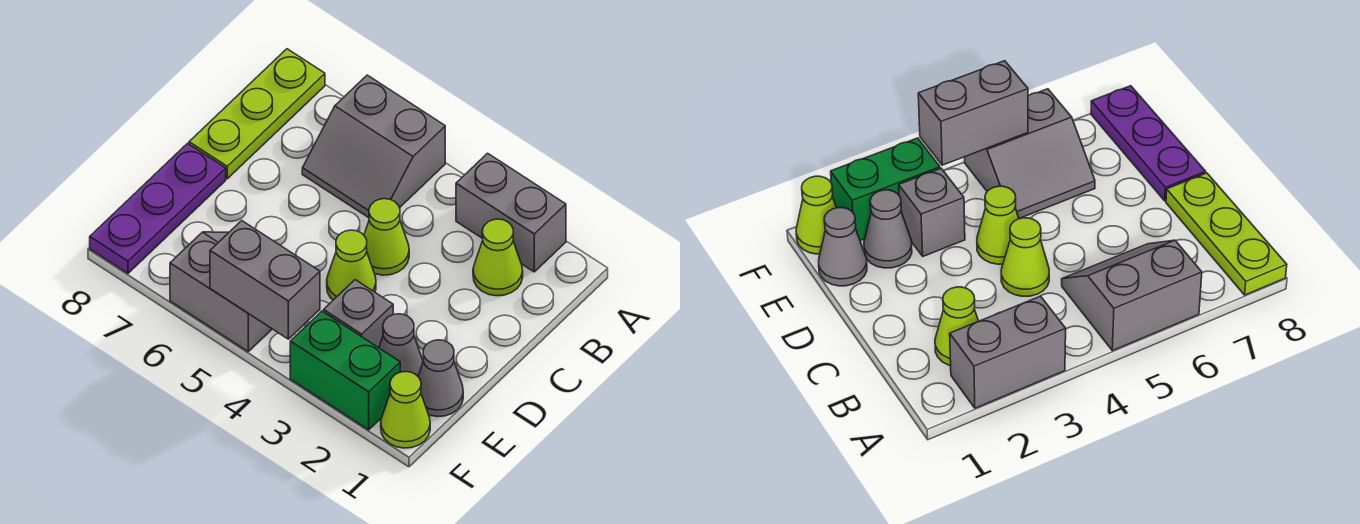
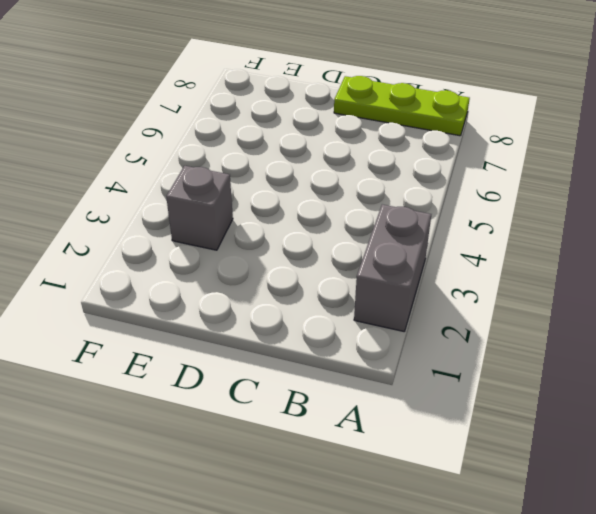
none -> grey 2x2 slope [302,75,445,218]
none -> lime 1x1 cone [473,219,523,296]
none -> lime 1x1 cone [364,199,409,275]

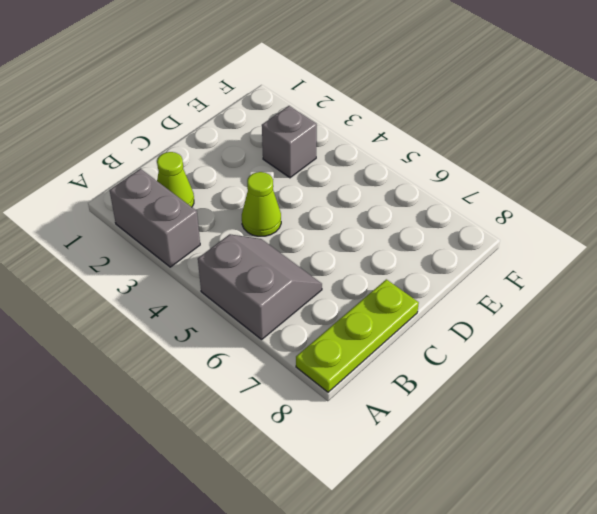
none -> lime 1x1 cone [327,230,376,300]
none -> purple 1x3 plate [90,143,226,273]
none -> grey 1x1 cone [418,340,463,417]

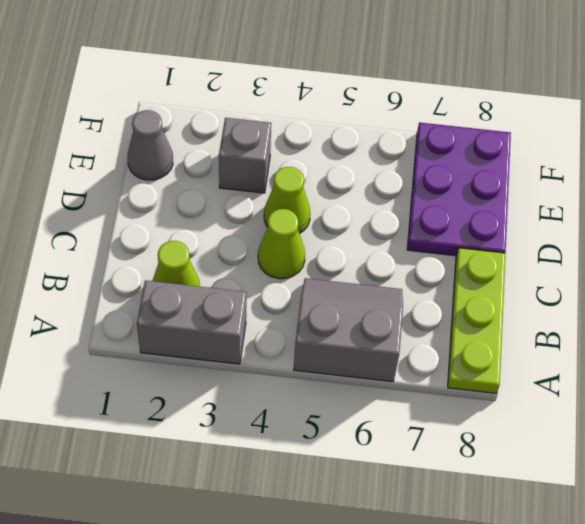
purple 2x3 plate [407,122,511,256] -> purple 1x3 plate [90,143,226,273]
none -> grey 1x1 cone [379,314,423,376]
none -> grey 2x2 slope [170,232,272,351]
none -> lime 1x1 cone [381,372,430,448]

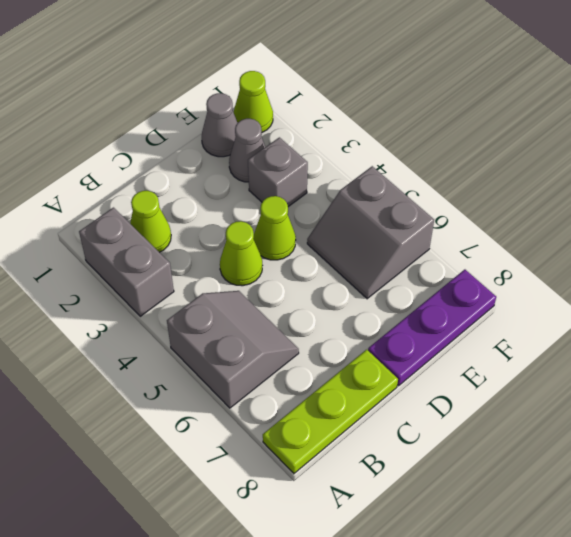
none -> green 1x2 brick [290,311,400,430]
none -> grey 1x2 brick [210,221,320,339]

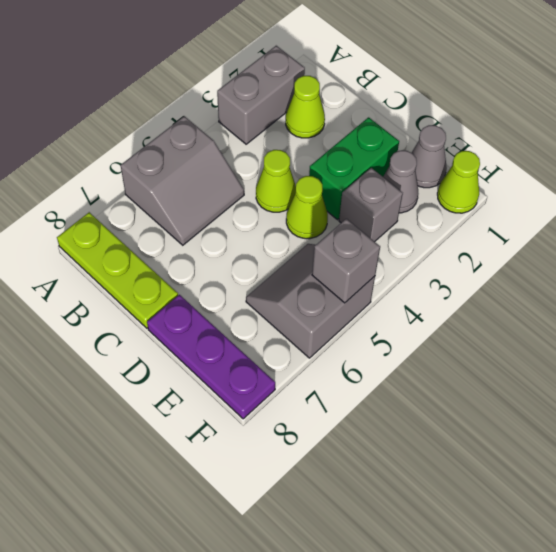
green 1x2 brick [309,117,399,220] -> green 1x2 brick moved to [290,311,400,430]
grey 1x1 brick [312,219,380,303] -> grey 1x2 brick [210,221,320,339]

